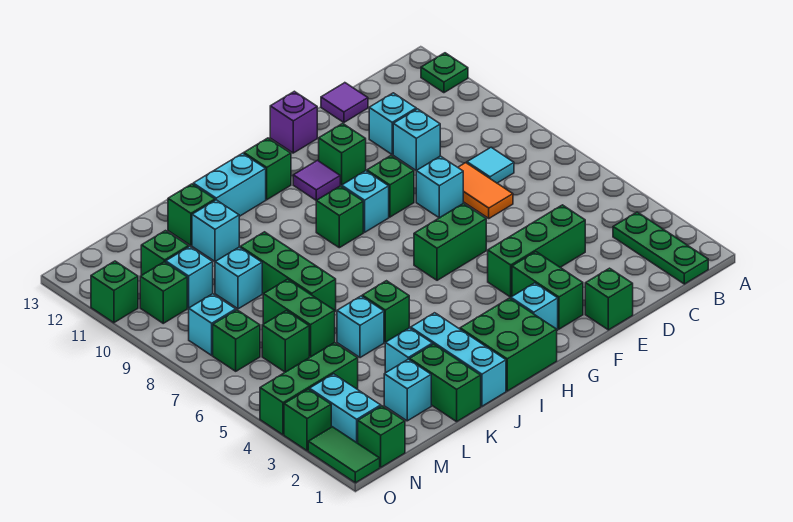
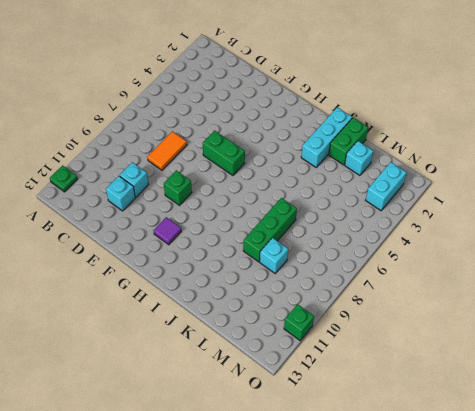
none -> green 1x3 plate [613,212,708,284]
none -> cyan 1x1 tile [467,147,514,183]
none -> green 1x3 brick [488,205,585,297]
none -> purple 1x1 tile [321,83,368,122]

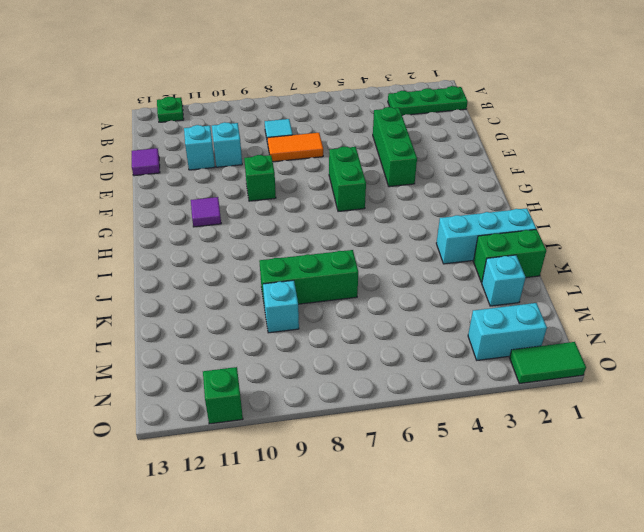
none -> green 1x1 brick [585,268,633,330]
none -> cyan 1x1 brick [416,156,463,218]
none -> green 1x2 brick [512,252,583,329]
none -> green 1x1 brick [319,123,366,185]

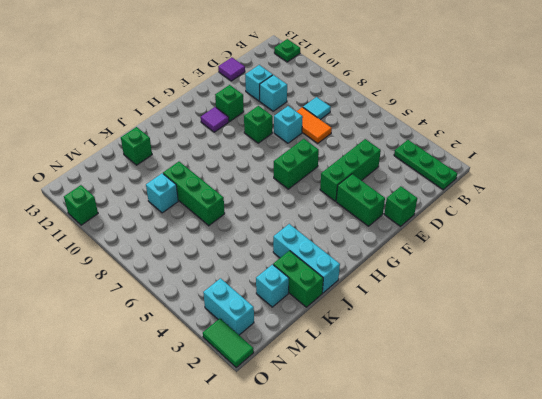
none -> purple 1x1 brick [270,91,317,153]
none -> cyan 1x1 brick [511,283,558,330]
none -> cyan 1x1 brick [342,171,389,232]
none -> green 2x2 brick [460,298,557,391]

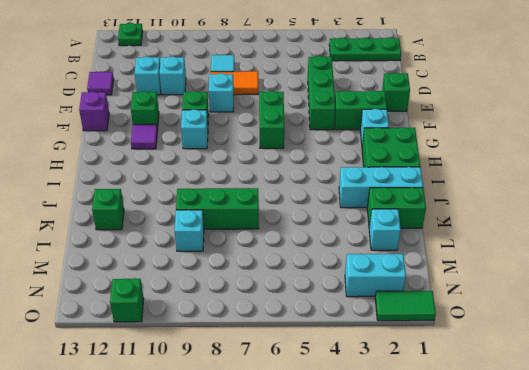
none -> green 1x1 brick [316,186,363,248]
none -> green 1x1 brick [243,138,291,200]
none -> cyan 1x2 brick [193,153,266,216]
none -> green 1x1 brick [362,281,409,342]

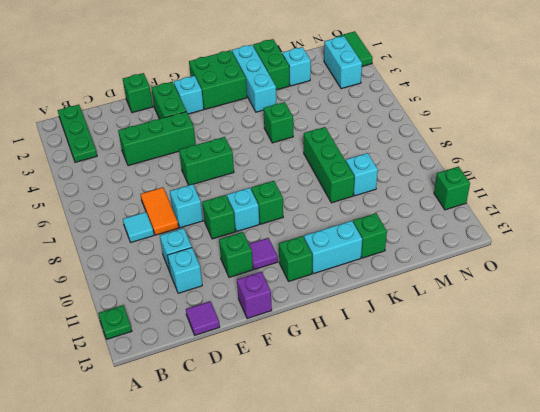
none -> cyan 1x1 brick [385,328,432,373]
none -> cyan 1x1 brick [337,296,384,358]
none -> cyan 1x1 brick [192,200,239,261]
none -> green 1x2 brick [263,279,335,357]

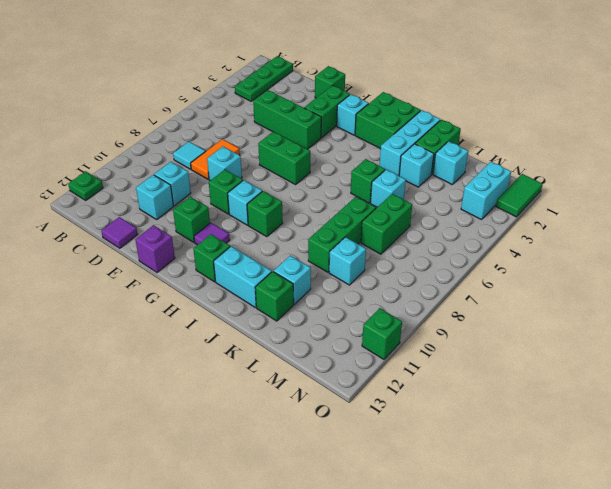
none -> green 1x3 brick [260,343,358,435]
none -> green 1x1 brick [262,311,309,372]
none -> cyan 1x1 brick [166,247,213,308]
none -> green 1x1 brick [141,231,189,275]

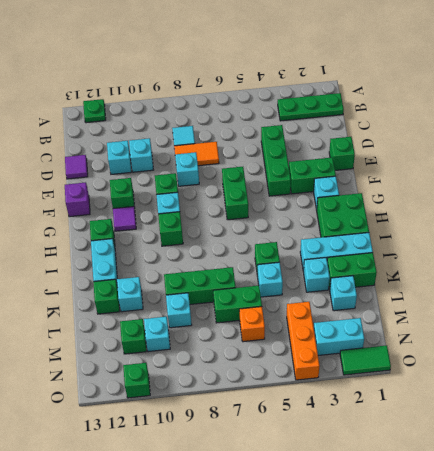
orange 1x3 brick [287,302,320,380] -> green 1x3 brick [260,343,358,435]
orange 1x1 brick [239,307,265,342] -> green 1x1 brick [262,311,309,372]
none -> green 1x1 brick [358,406,405,467]
none -> green 1x1 brick [213,310,260,371]
none -> cyan 1x1 brick [189,294,236,355]
none -> green 1x1 brick [140,262,187,323]

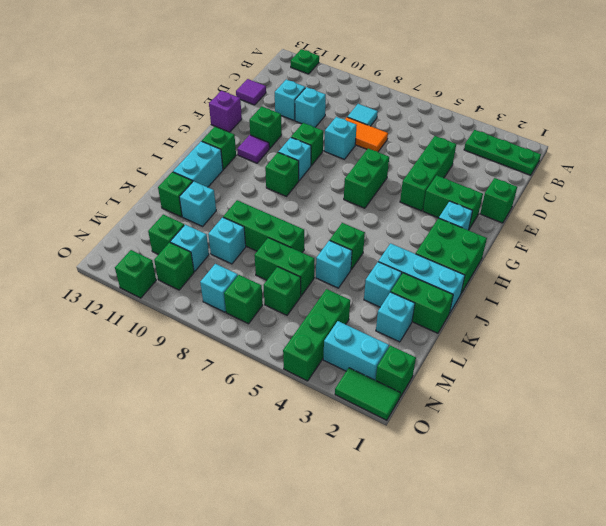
none -> green 1x1 brick [284,389,331,451]

